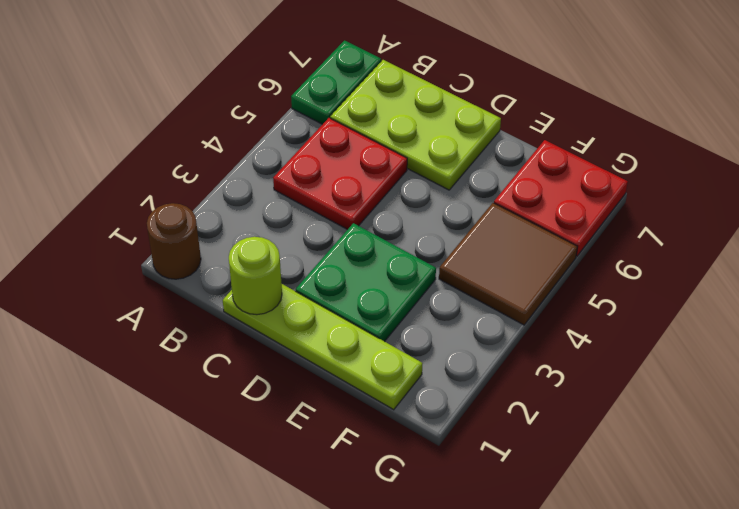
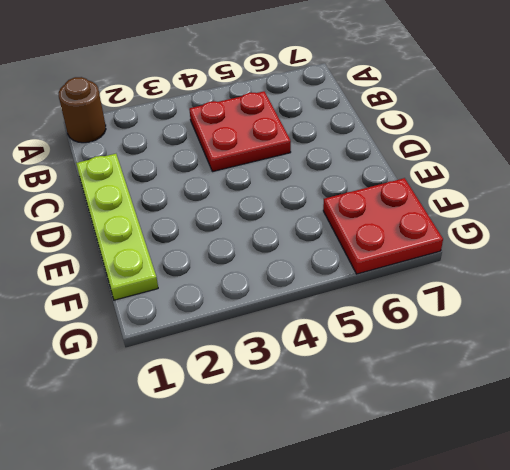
none -> green 1x2 plate [291,41,381,124]
none -> lime 2x3 plate [330,60,501,190]

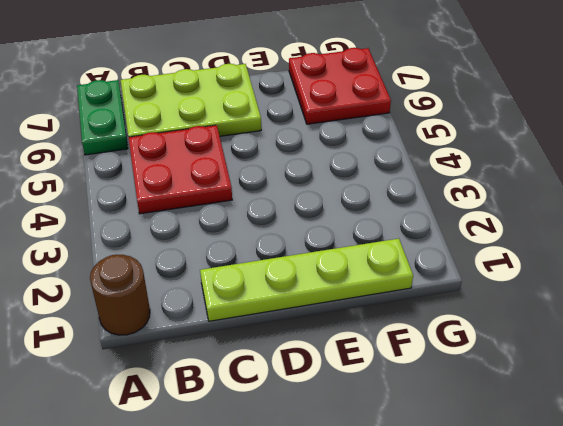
none -> green 2x2 plate [296,223,436,342]
none -> brown 2x2 tile [439,203,577,325]

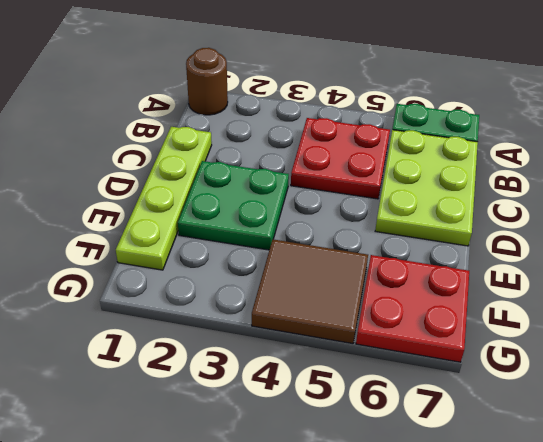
none -> lime 1x1 round brick [229,237,282,315]

